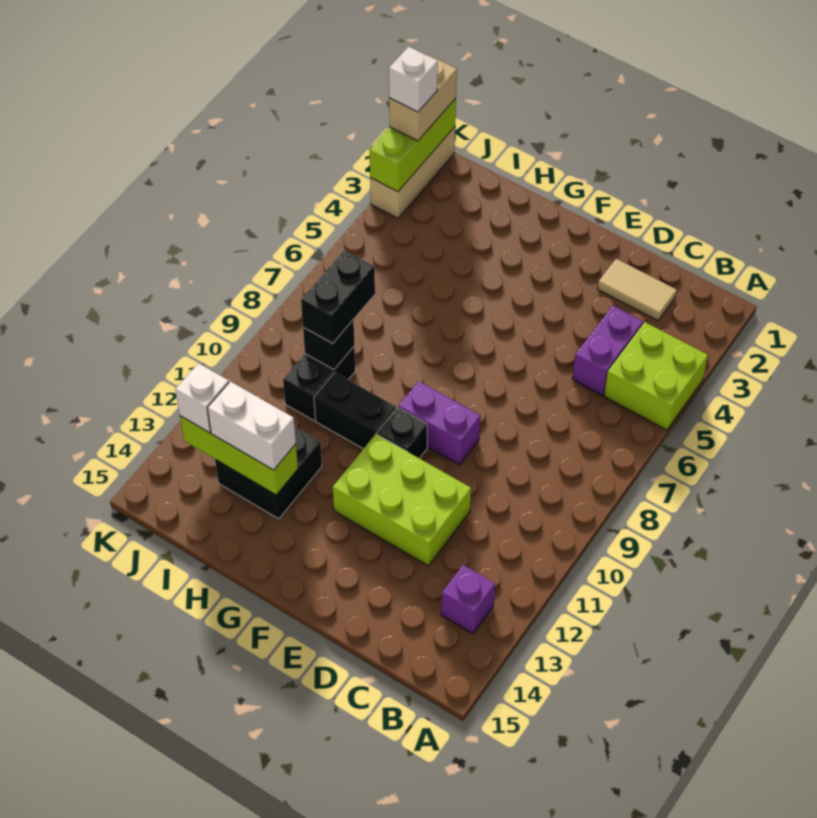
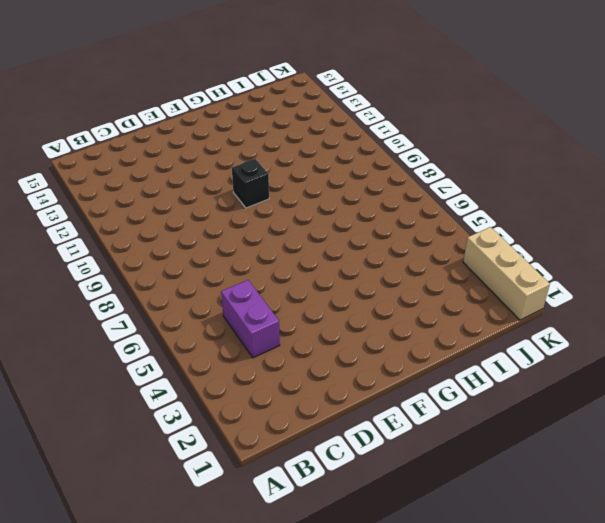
none -> lime 2x2 brick [604,322,708,430]
none -> purple 1x1 brick [441,565,495,634]
none -> tan 1x2 tile [598,259,677,321]

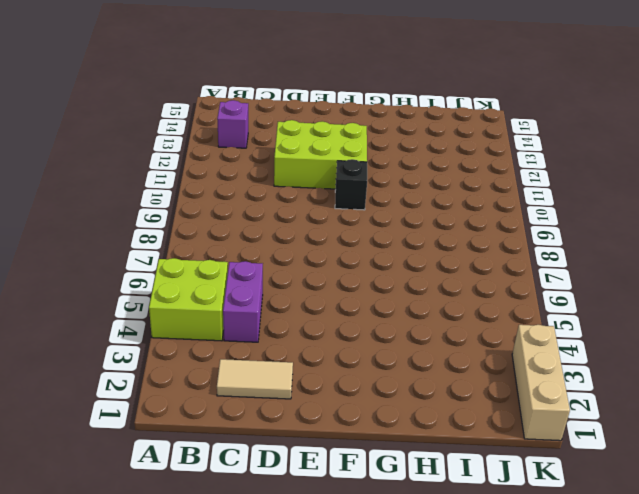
none -> purple 1x2 brick [398,381,480,465]
none -> black 1x2 brick [314,372,396,449]
none -> black 2x2 brick [215,427,322,519]

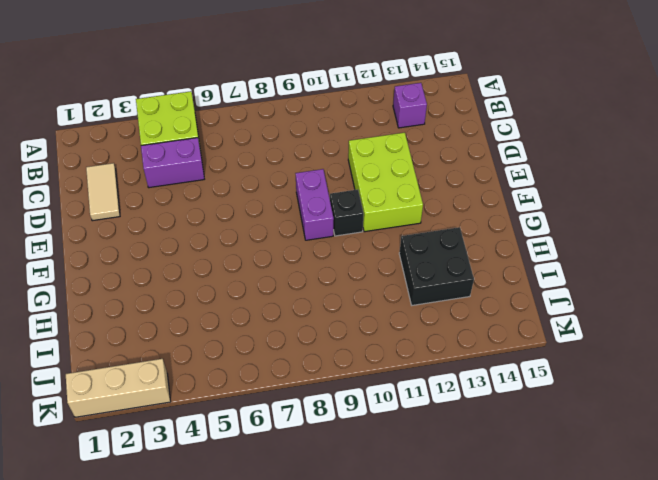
none -> black 1x2 brick [314,372,396,449]
none -> black 1x2 brick [283,346,356,421]
none -> lime 1x3 brick [180,416,298,495]

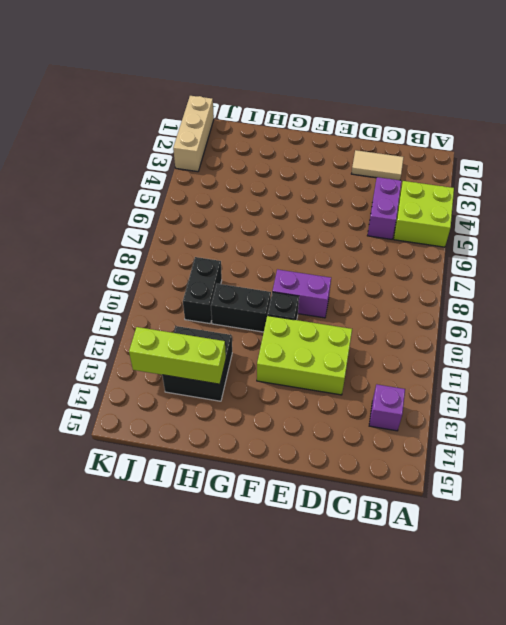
none -> black 1x1 brick [303,320,355,369]
none -> lime 1x3 brick [370,98,456,192]
none -> white 1x2 brick [207,381,296,470]

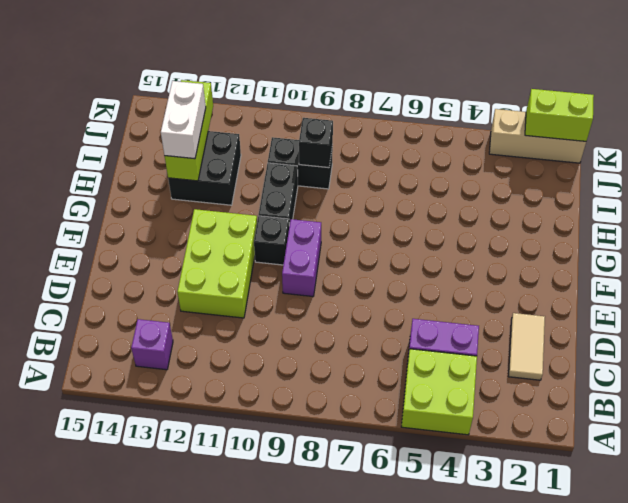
lime 1x2 brick [525,89,594,141] -> lime 1x3 brick [370,98,456,192]
none -> black 1x2 brick [301,250,375,343]
none -> white 1x1 brick [175,363,229,433]
none -> tan 1x2 brick [389,55,457,141]

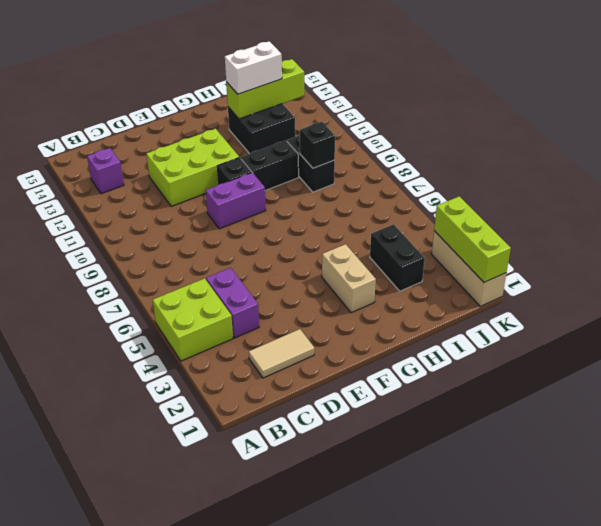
tan 1x2 brick [322,244,376,313] -> tan 1x2 brick moved to [389,55,457,141]
black 1x2 brick [370,224,425,291] -> black 1x2 brick moved to [301,250,375,343]
none -> white 1x1 brick [175,363,229,433]
none -> white 1x1 brick [389,47,438,112]

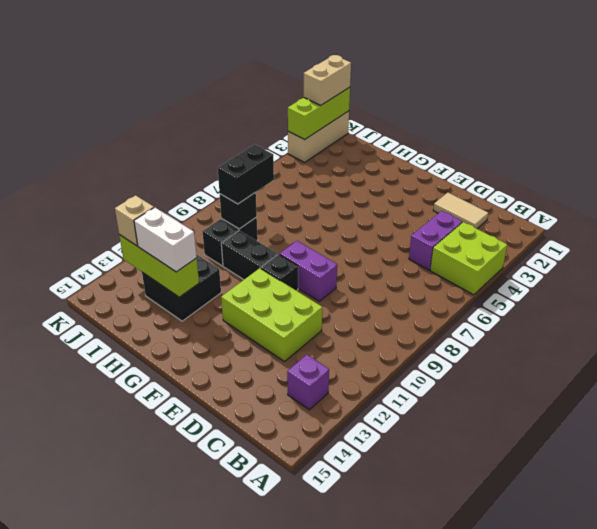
tan 1x1 brick [115,195,154,246] -> white 1x1 brick [175,363,229,433]
none -> white 1x1 brick [389,47,438,112]

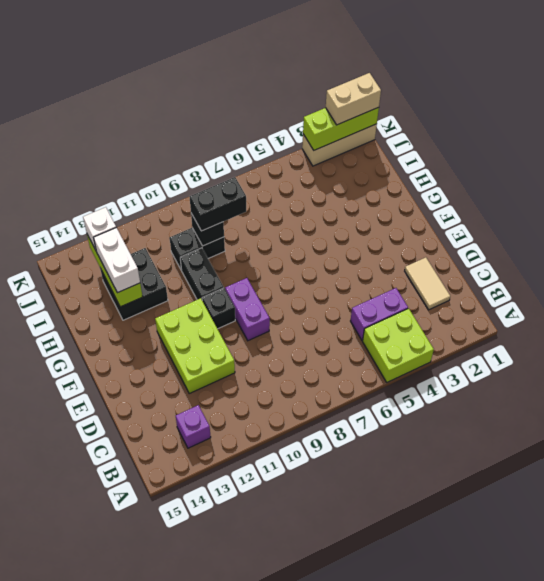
none -> white 1x1 brick [389,47,438,112]

